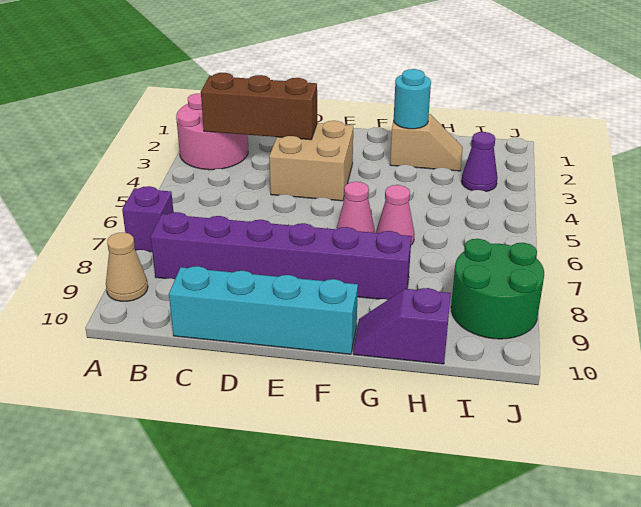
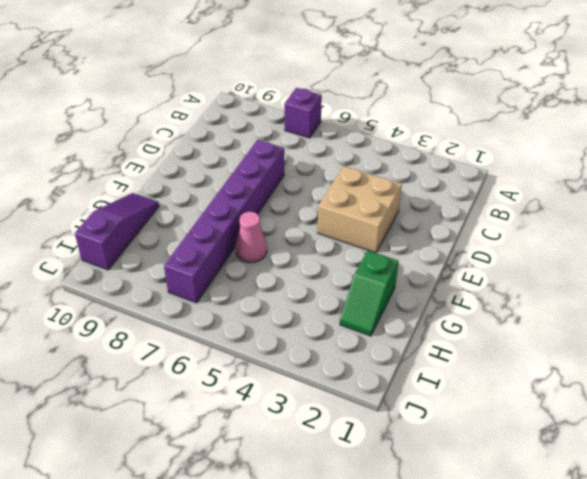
purple 1x6 brick [164,140,284,303] -> purple 1x6 brick moved to [151,212,412,300]
green 1x2 slope [340,250,399,336] -> tan 1x2 slope [390,114,463,171]
purple 1x3 slope [75,193,159,270] -> purple 1x2 slope [353,288,451,364]
none -> pink 2x2 round brick [176,93,248,170]
none -> tan 1x1 cone [106,232,148,301]
none -> cyan 1x4 brick [169,266,358,354]

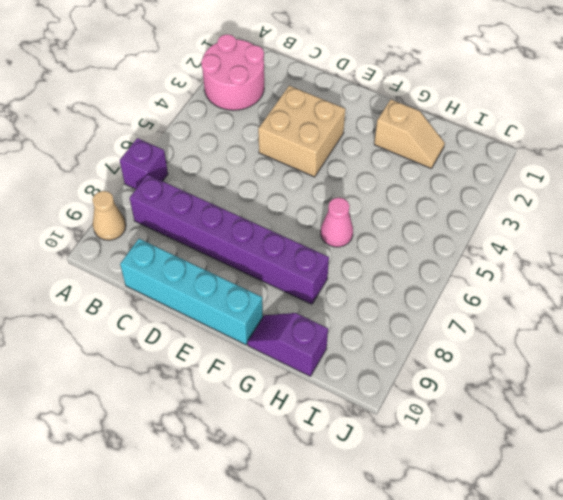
none -> pink 1x1 cone [337,182,375,233]
none -> purple 1x1 cone [462,132,498,192]
none -> green 2x2 round brick [451,239,544,339]

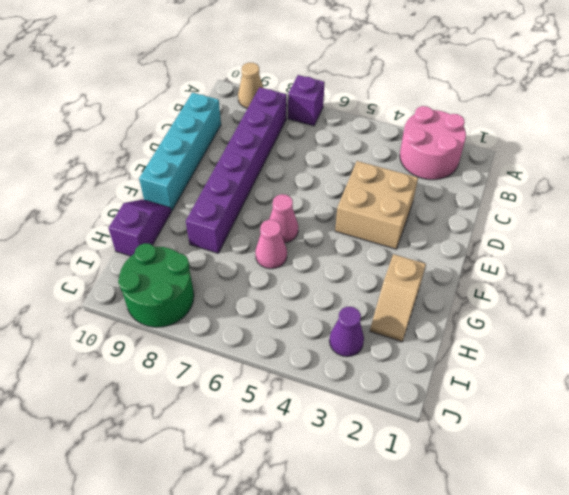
none -> brown 1x3 brick [201,73,317,140]
none -> cyan 1x1 round brick [394,69,431,129]

